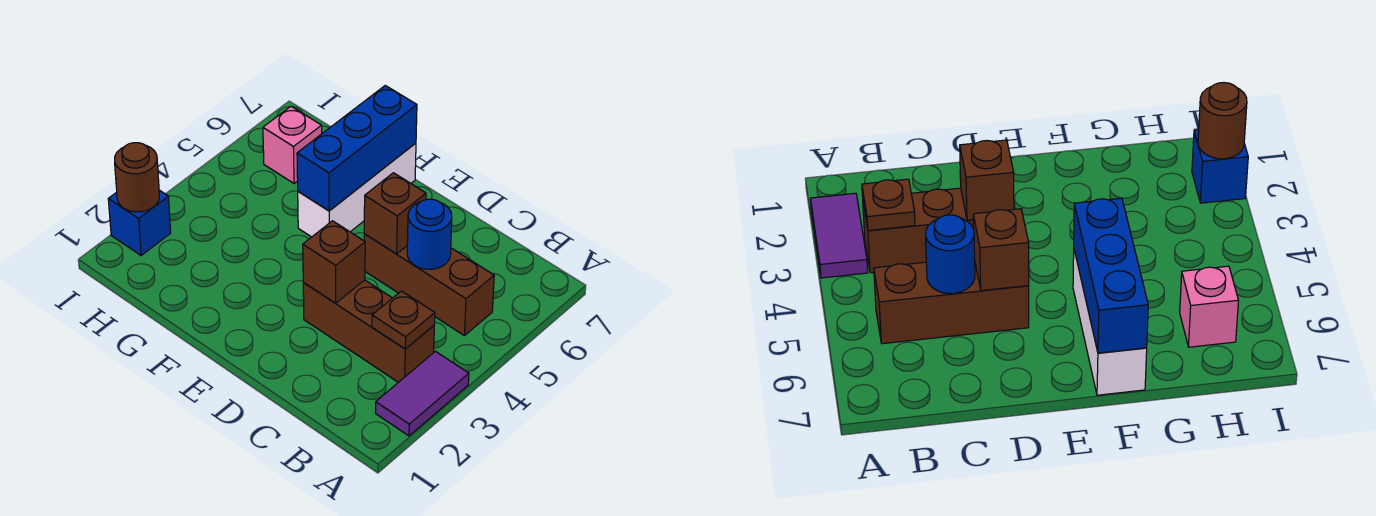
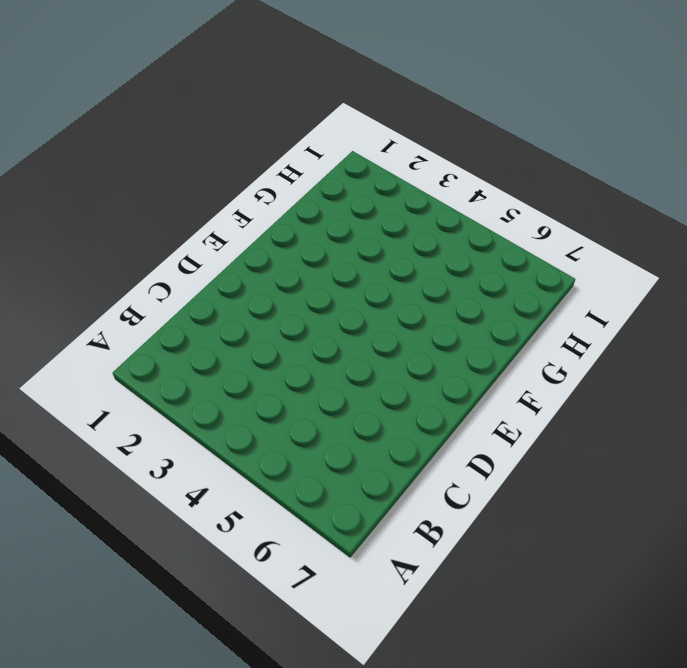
none -> purple 1x2 tile [376,351,469,436]
none -> brown 1x3 brick [303,280,434,382]
none -> brown 1x3 brick [364,234,494,336]

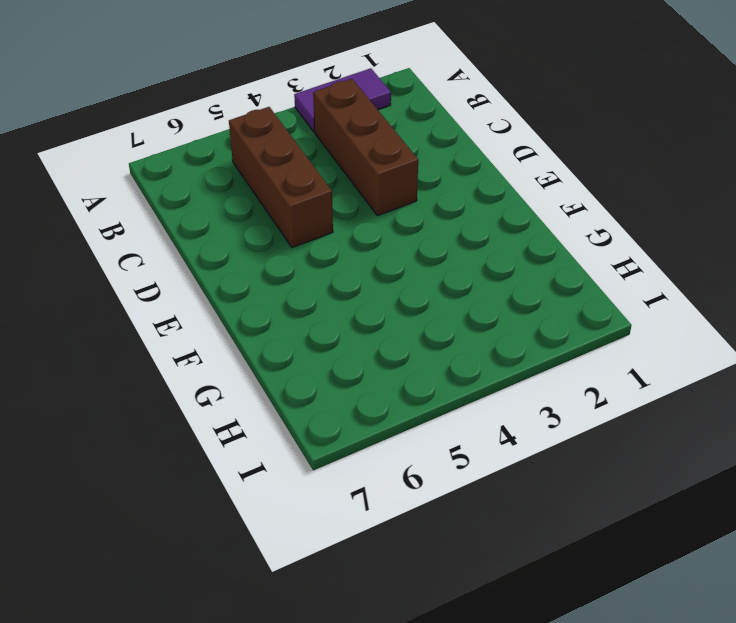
none -> white 1x3 brick [298,143,416,237]
none -> pink 1x1 brick [263,106,322,183]
none -> blue 1x1 brick [108,190,171,256]

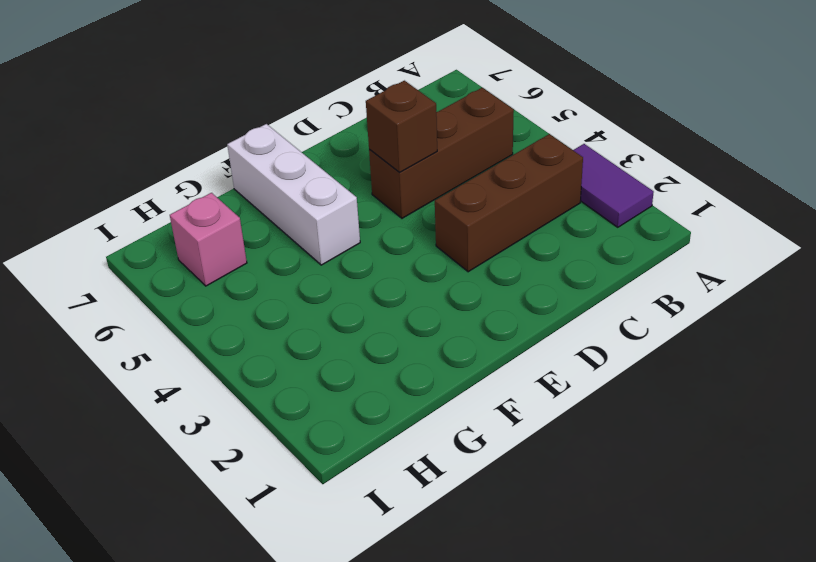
none -> blue 1x1 brick [108,190,171,256]
none -> brown 1x1 plate [372,291,435,349]
none -> blue 1x1 round brick [407,199,452,269]

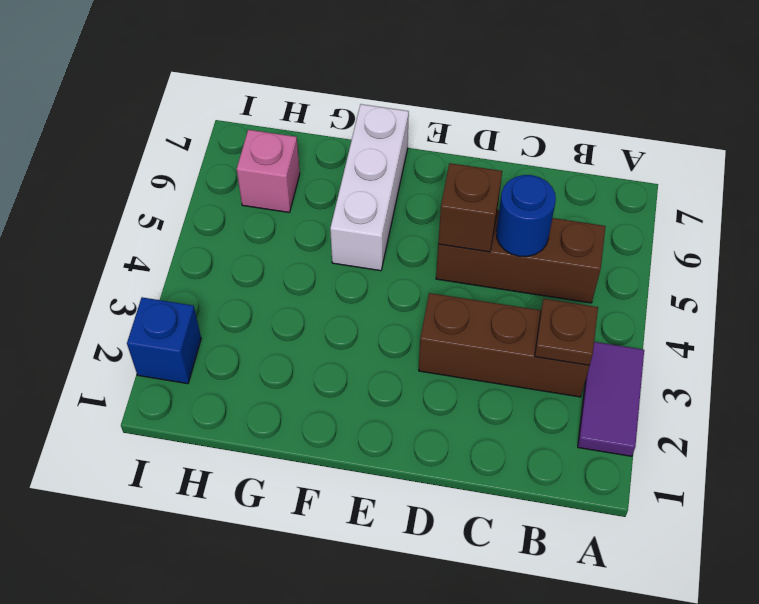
none -> brown 1x1 brick [303,221,365,303]
none -> blue 1x3 brick [297,86,417,211]
none -> brown 1x1 round brick [115,143,159,212]

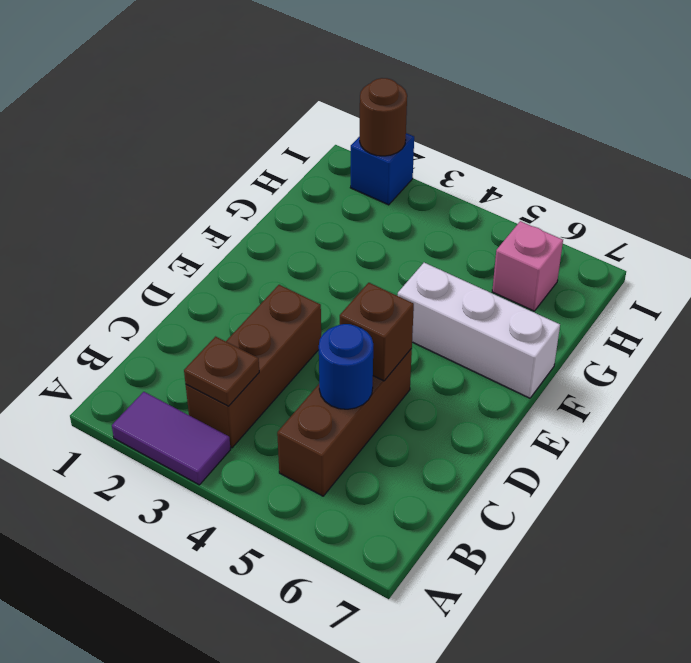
none -> brown 1x1 brick [303,221,365,303]
none -> blue 1x3 brick [297,86,417,211]

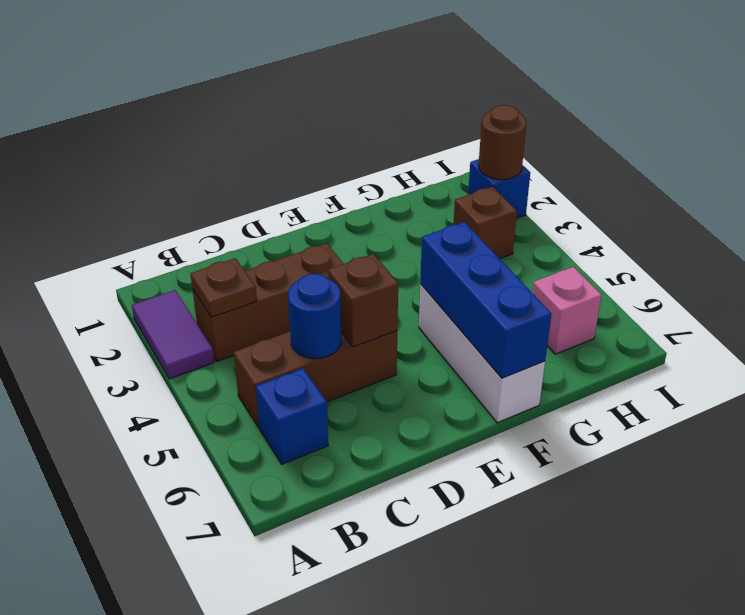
blue 1x1 brick [256,368,328,464] -> none
brown 1x1 brick [454,187,517,259] -> brown 1x1 brick moved to [303,221,365,303]

